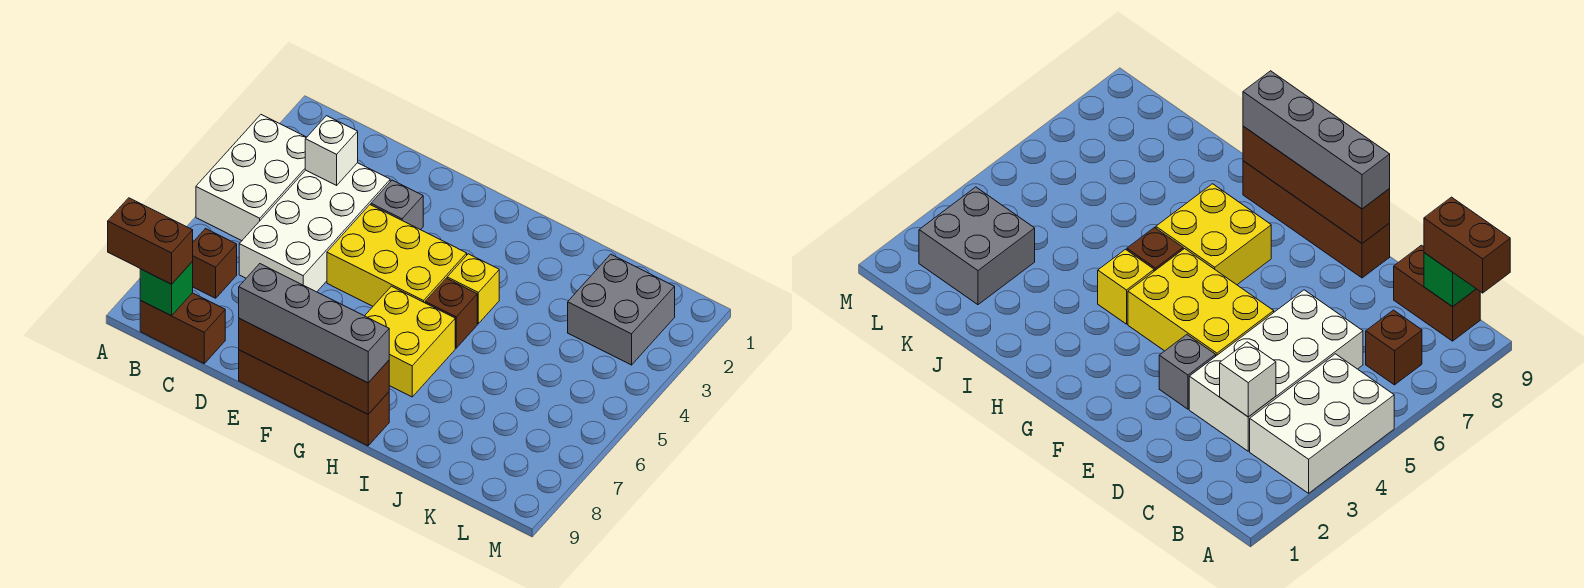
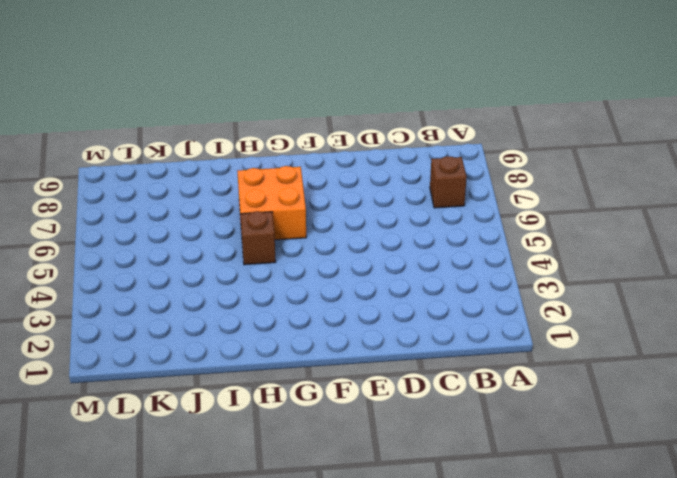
orange 2x2 brick [237,166,306,240] -> yellow 2x2 brick [365,286,455,397]
none -> white 2x3 brick [196,115,307,241]
none -> brown 1x2 brick [140,293,225,363]
none -> white 2x4 brick [239,163,390,292]

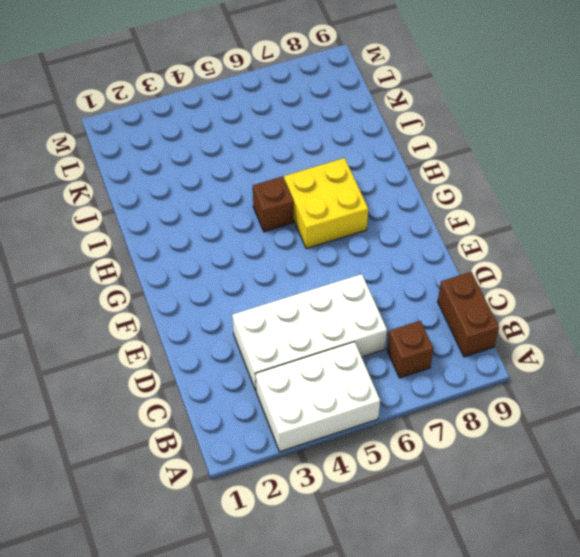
none -> grey 1x1 brick [371,180,423,230]
none -> yellow 2x3 brick [327,205,467,306]
none -> brown 1x4 brick [239,350,389,446]

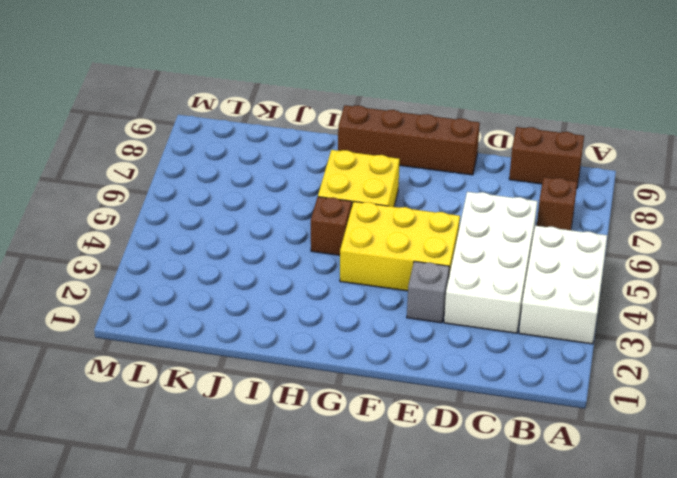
none -> yellow 1x1 brick [447,254,499,324]
none -> grey 2x2 brick [568,254,675,365]
none -> green 1x1 brick [140,262,193,316]

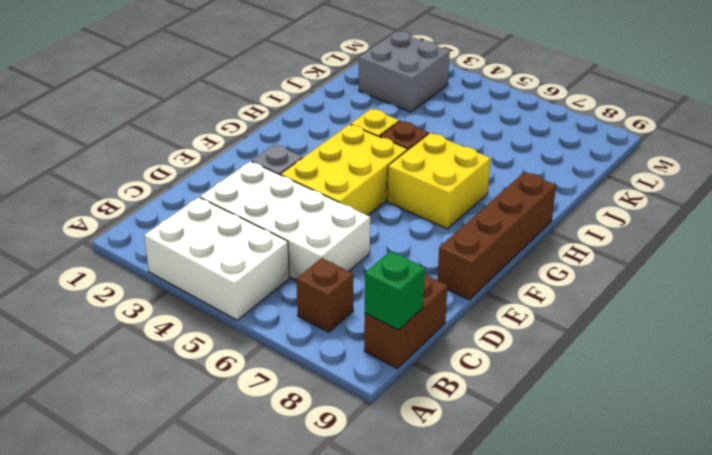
none -> white 1x1 brick [305,116,358,185]
none -> brown 1x4 brick [239,318,389,414]
none -> brown 1x2 brick [108,198,193,284]

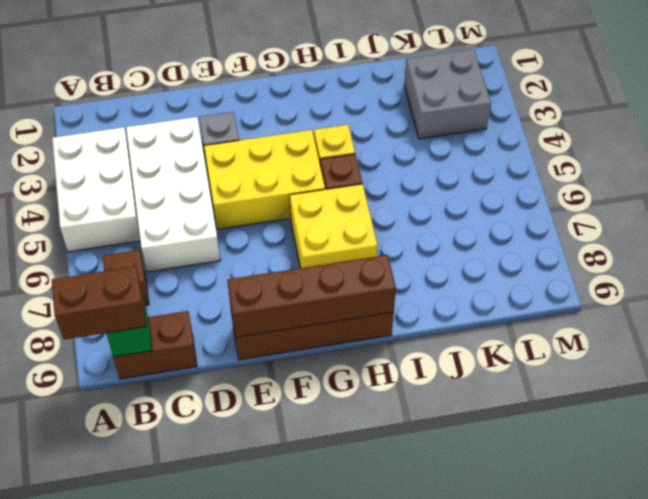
none -> white 1x1 brick [305,116,358,185]
none -> grey 1x4 brick [239,264,389,383]

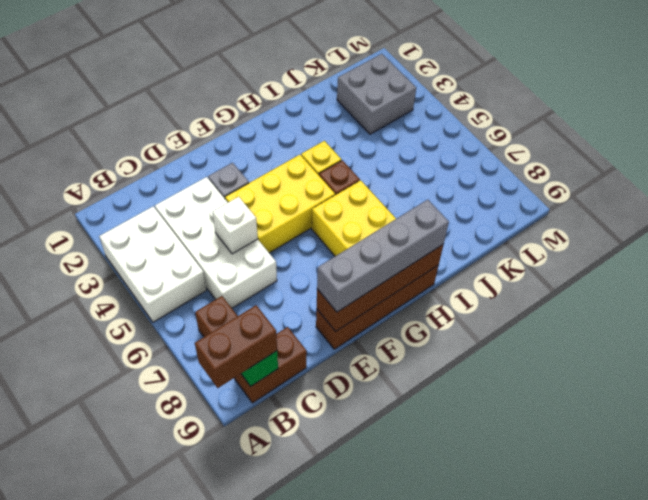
white 1x1 brick [213,197,258,254] -> white 1x1 brick moved to [305,116,358,185]

